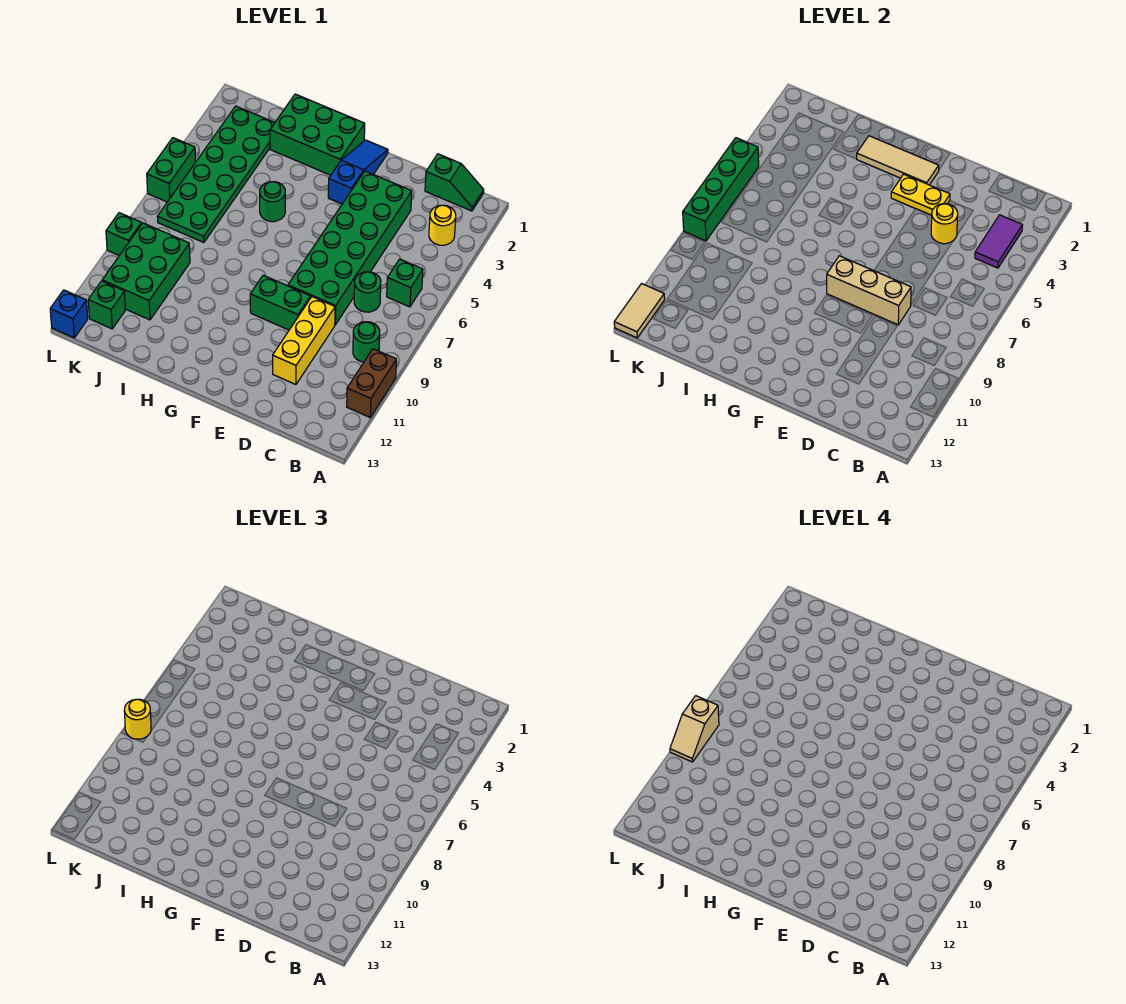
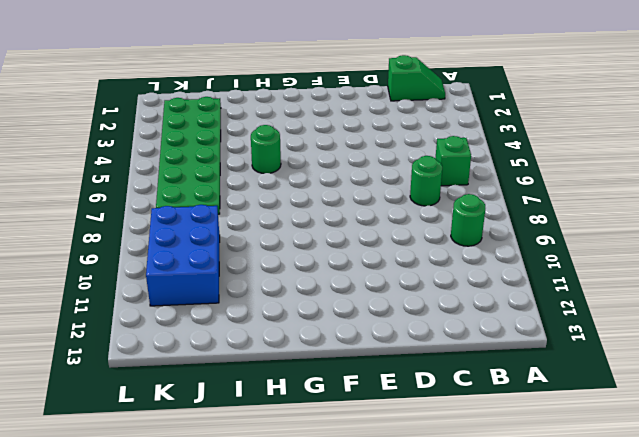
blue 2x3 brick [146,205,220,306] -> green 2x3 brick [102,223,190,320]
none -> brown 1x2 brick [347,349,396,417]
none -> yellow 1x1 round brick [429,205,456,245]
none -> green 2x6 brick [288,171,412,325]

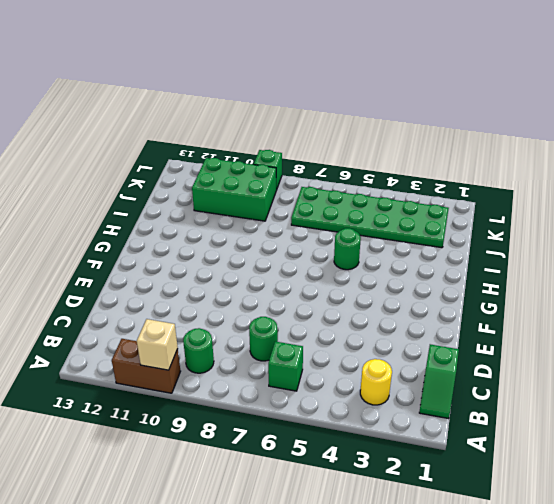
tan 1x1 brick [137,319,178,370] -> none
none -> green 2x6 brick [288,171,412,325]
none -> yellow 1x3 brick [273,297,335,385]
none -> green 1x2 brick [250,275,311,330]

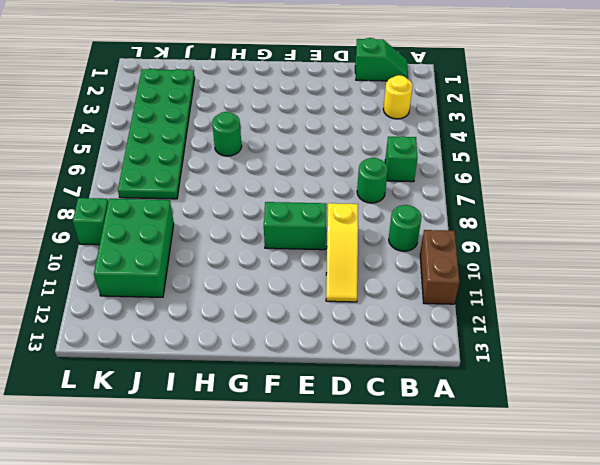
yellow 1x3 slope [326,203,358,302] -> yellow 1x3 brick [273,297,335,385]
none -> green 2x6 brick [288,171,412,325]
none -> blue 1x3 slope [328,140,388,204]
none -> green 2x3 brick [270,94,365,175]

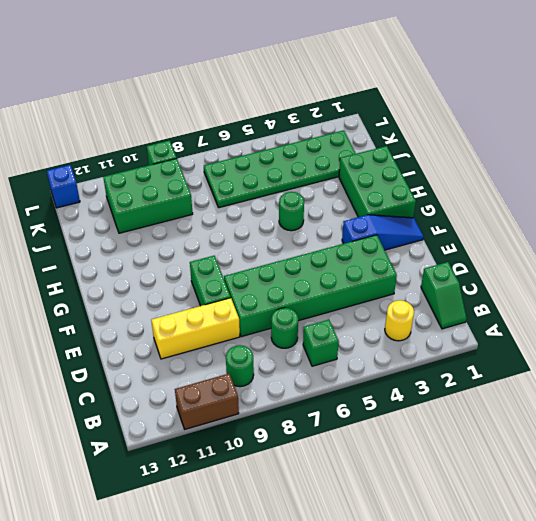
none -> green 1x1 brick [88,281,125,329]
none -> green 1x2 brick [147,138,196,202]
none -> purple 1x2 tile [975,215,1023,268]

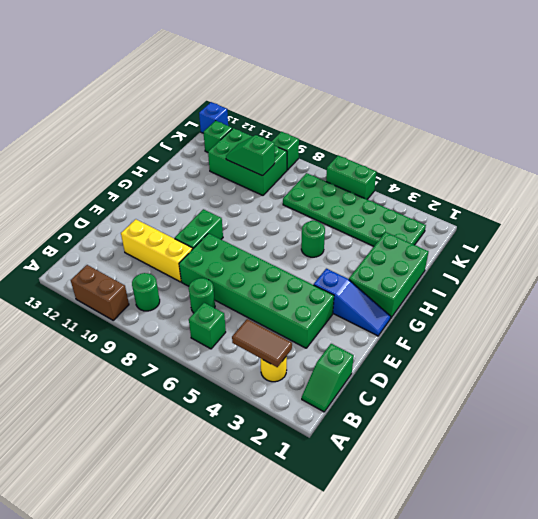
brown 1x2 tile [232,319,292,367] -> purple 1x2 tile [975,215,1023,268]
green 1x2 slope [226,135,275,176] -> none
none -> yellow 1x1 round brick [931,204,958,244]
none -> tan 1x3 brick [827,256,911,325]
none -> yellow 1x2 plate [891,174,950,215]

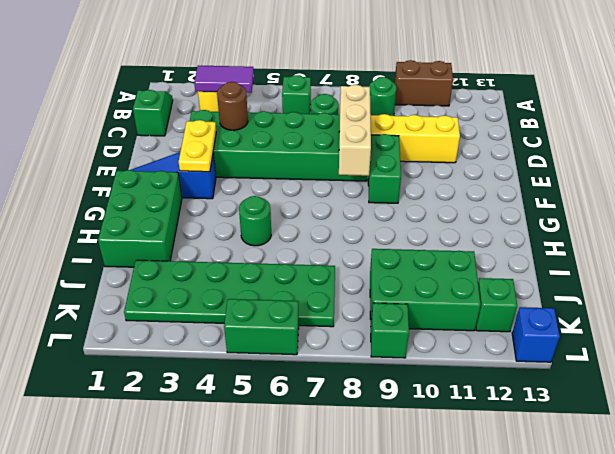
brown 1x1 round brick [217,82,248,130] -> yellow 1x1 round brick [931,204,958,244]
none -> tan 1x3 tile [857,136,939,185]
none -> green 1x4 brick [683,138,759,241]
none -> tan 1x2 tile [614,284,665,338]

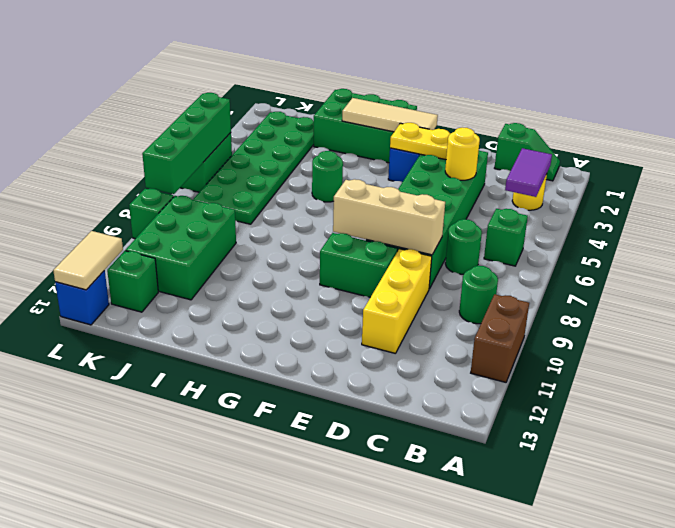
none -> yellow 1x1 round brick [124,699,151,739]
none -> tan 1x2 slope [670,696,719,762]

